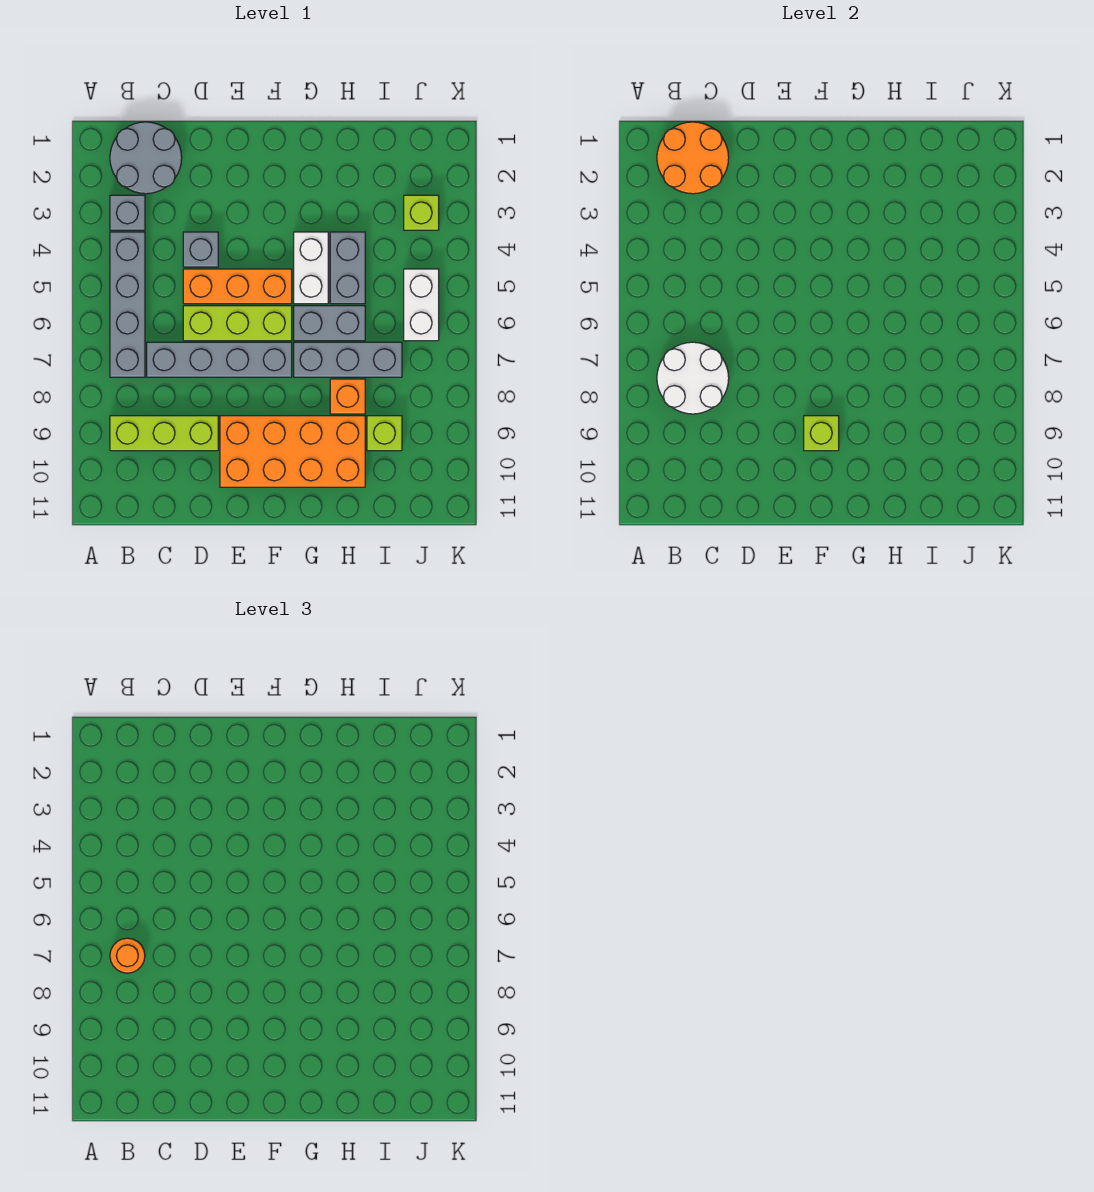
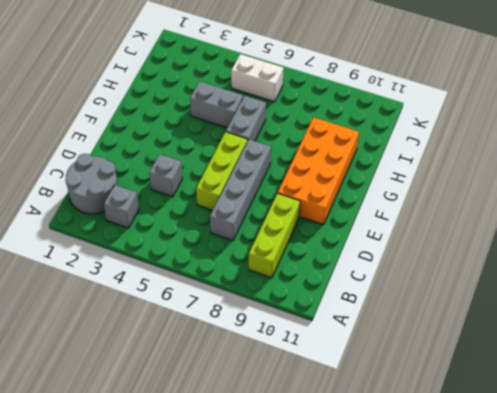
none -> grey 1x4 brick [110,232,145,377]
none -> orange 1x3 brick [183,269,292,304]
none -> white 1x2 brick [294,232,328,304]

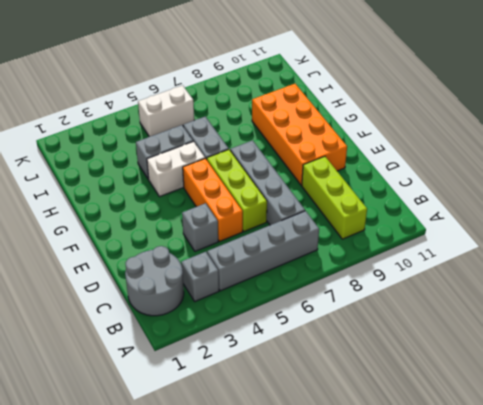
none -> grey 1x3 brick [294,342,402,377]
none -> orange 1x1 brick [330,379,365,414]
none -> lime 1x1 brick [367,416,402,451]

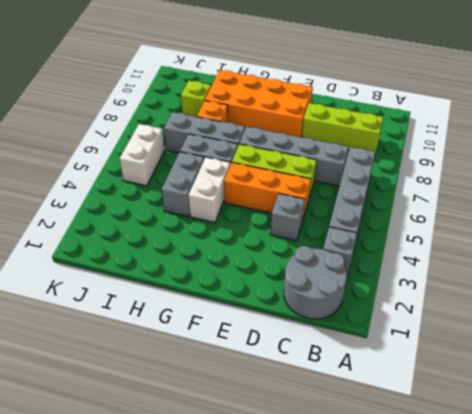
none -> lime 1x1 brick [404,195,439,230]
none -> orange 2x2 round brick [657,122,729,194]
none -> white 2x2 round brick [657,342,729,414]

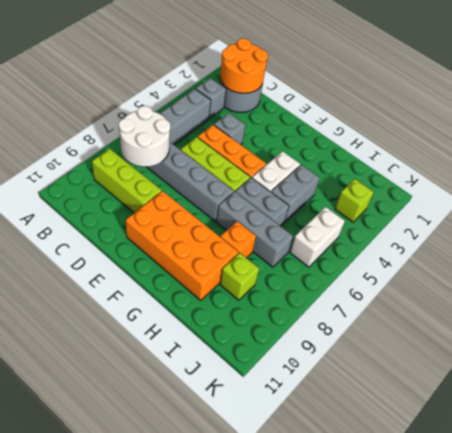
none -> lime 1x1 brick [804,416,839,451]
none -> orange 1x1 round brick [110,938,145,973]

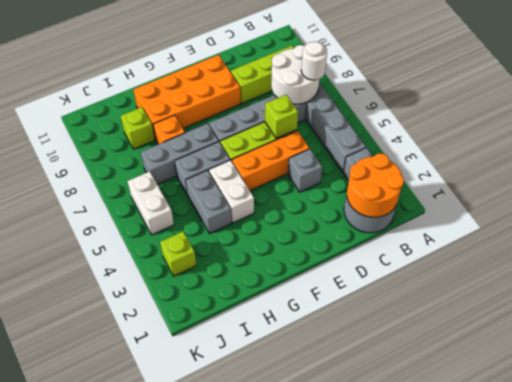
white 1x1 round brick [301,42,327,80] -> orange 1x1 round brick [110,938,145,973]
lime 1x1 brick [265,95,298,138] -> lime 1x1 brick moved to [804,416,839,451]

